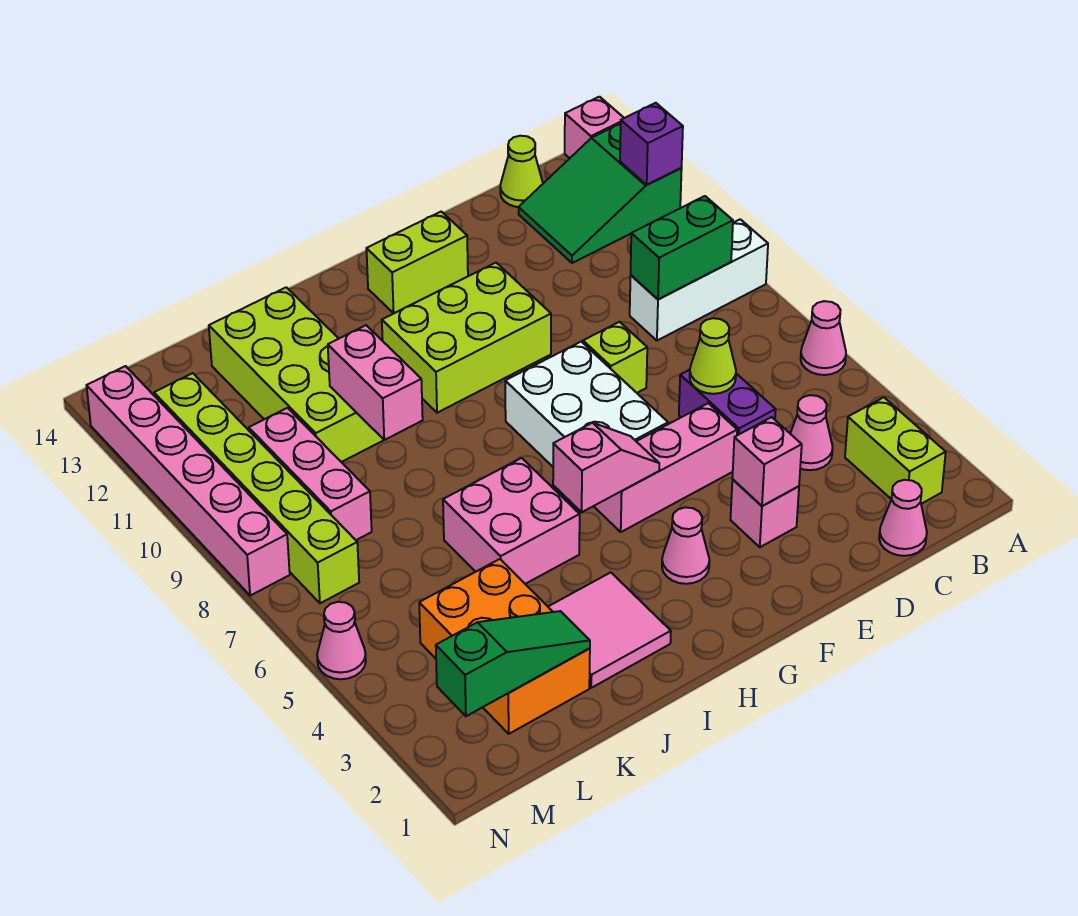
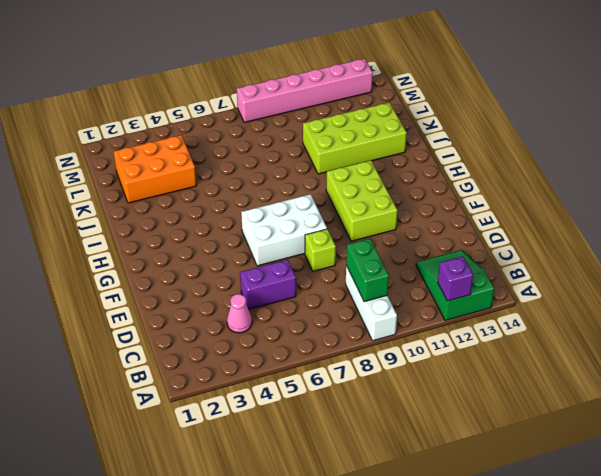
none -> pink 1x1 cone [801,301,846,375]
none -> pink 1x1 brick [565,97,624,158]
none -> lime 1x2 brick [845,397,946,504]
none -> pink 1x1 cone [879,480,927,556]

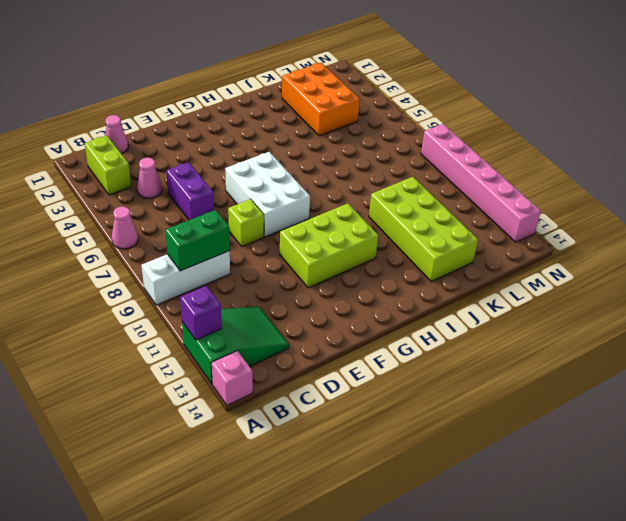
none -> lime 1x1 cone [500,136,543,207]
none -> pink 1x1 brick [731,479,799,547]
none -> pink 1x3 brick [594,403,737,532]
none -> lime 1x2 brick [366,212,468,313]

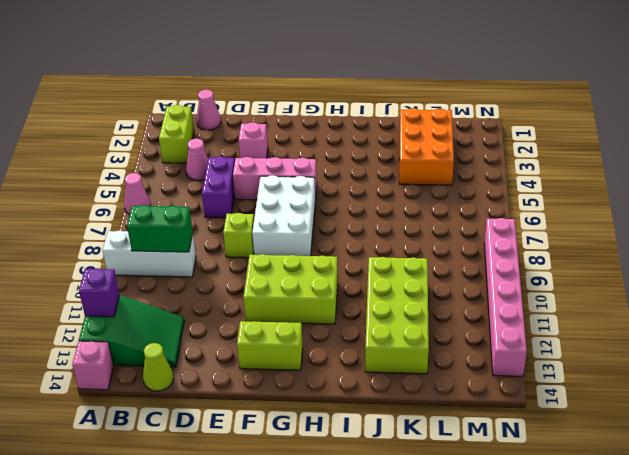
none -> pink 1x1 cone [662,507,710,584]
none -> pink 2x2 tile [548,573,671,688]
none -> pink 2x2 brick [443,458,580,584]
none -> pink 1x3 brick [249,408,372,540]

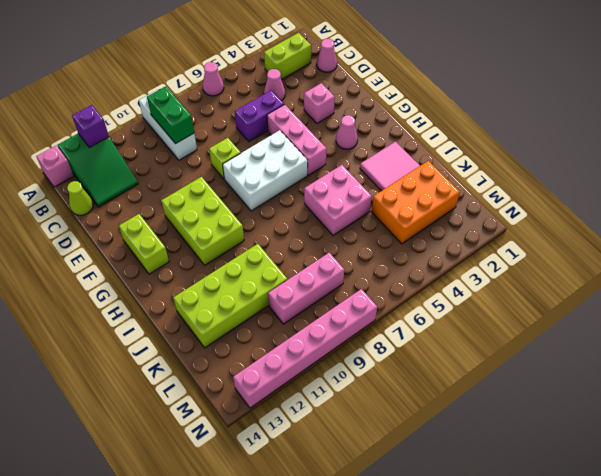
none -> lime 1x6 brick [154,373,359,603]
none -> pink 1x1 cone [317,602,366,679]
none -> lime 1x1 cone [690,318,736,394]
none -> pink 1x1 brick [732,417,802,506]

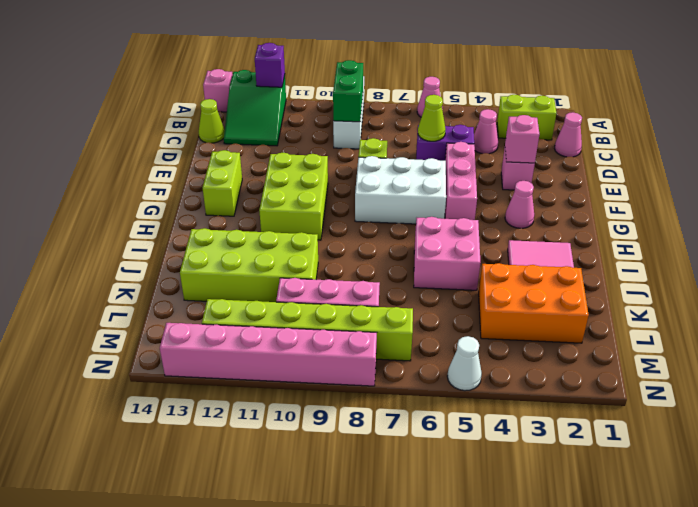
white 1x1 cone [447,336,482,391] -> pink 1x1 cone [317,602,366,679]
none -> pink 1x2 slope [553,423,659,512]
none -> pink 1x2 brick [328,325,423,440]
none -> green 1x3 slope [436,611,590,716]

